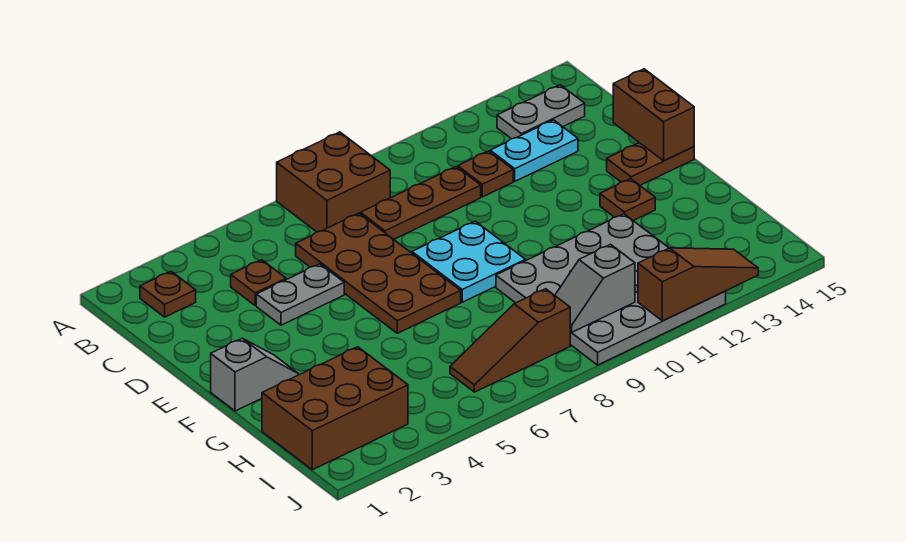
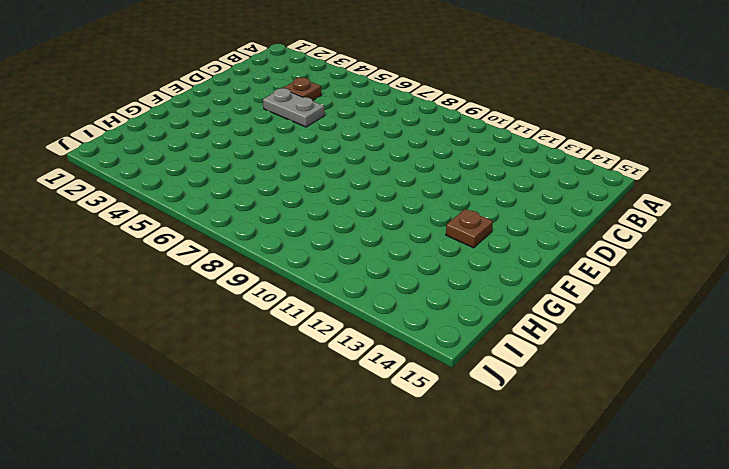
none -> brown 2x2 brick [277,132,390,232]
none -> brown 1x1 plate [140,271,196,317]
none -> grey 1x2 plate [497,85,585,139]

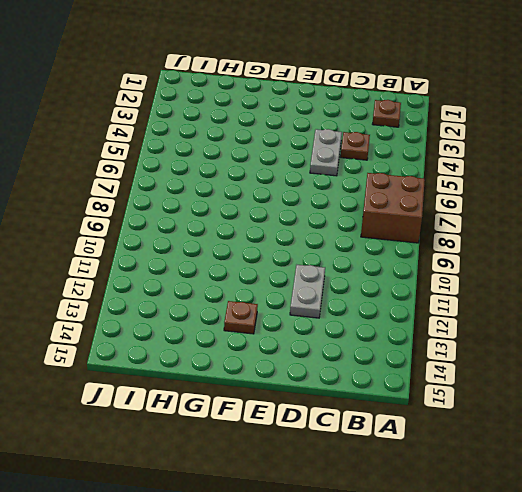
grey 1x2 plate [290,265,325,318] -> grey 1x2 plate moved to [497,85,585,139]
none -> brown 2x4 plate [296,213,461,333]
none -> brown 1x3 plate [361,167,481,239]
none -> brown 1x1 plate [458,151,513,197]

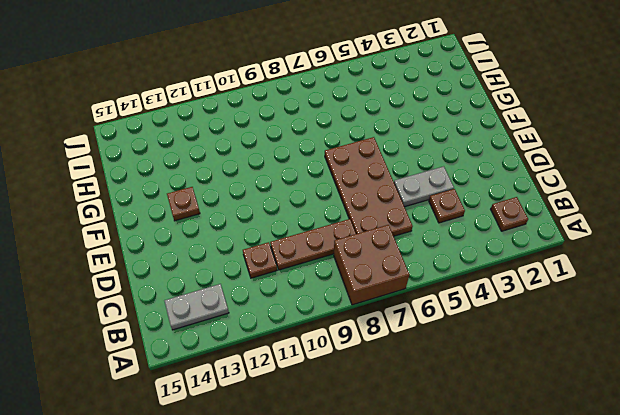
none -> cyan 1x2 plate [490,120,578,181]
none -> cyan 2x2 plate [412,221,526,302]
none -> brown 1x2 plate [607,143,694,185]

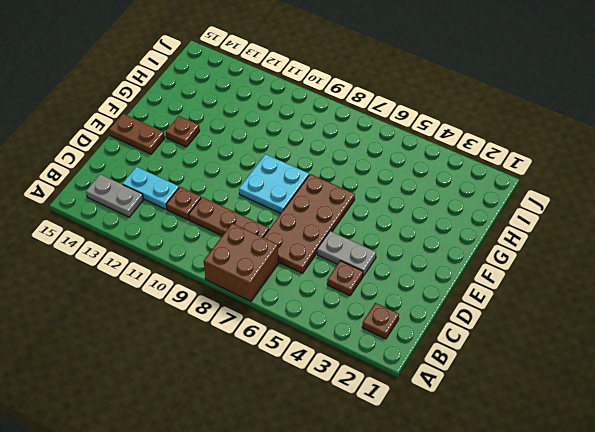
none -> grey 1x2 slope [211,338,298,411]
none -> grey 4x4 plate [496,214,726,365]
none -> brown 2x3 brick [262,347,408,470]

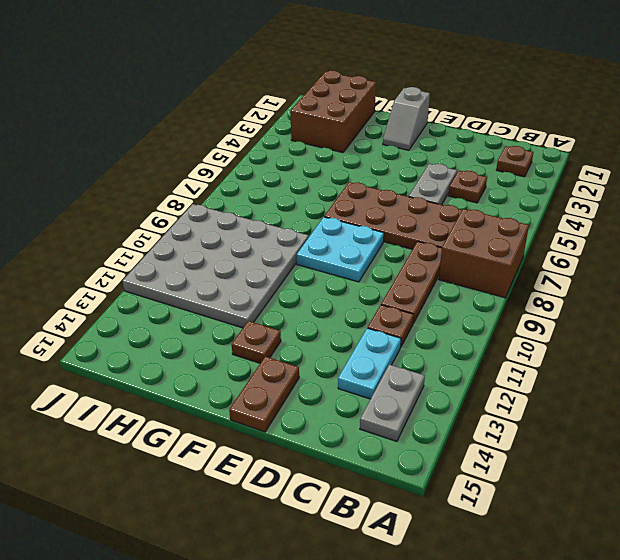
none -> brown 1x3 slope [450,289,570,392]
none -> brown 1x2 brick [613,69,694,161]
none -> grey 1x2 slope [555,244,635,332]

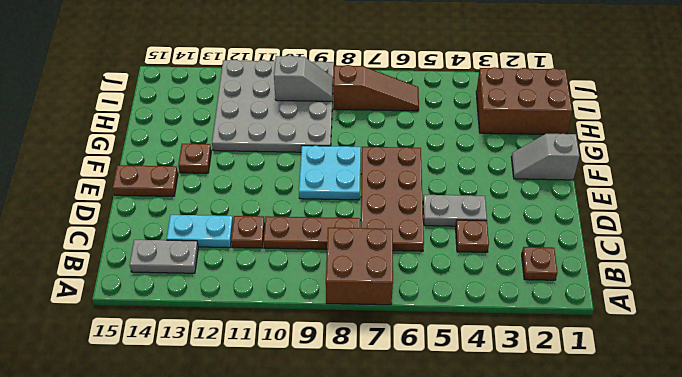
none -> brown 1x2 brick [613,69,694,161]
none -> brown 1x3 slope [638,248,758,321]

